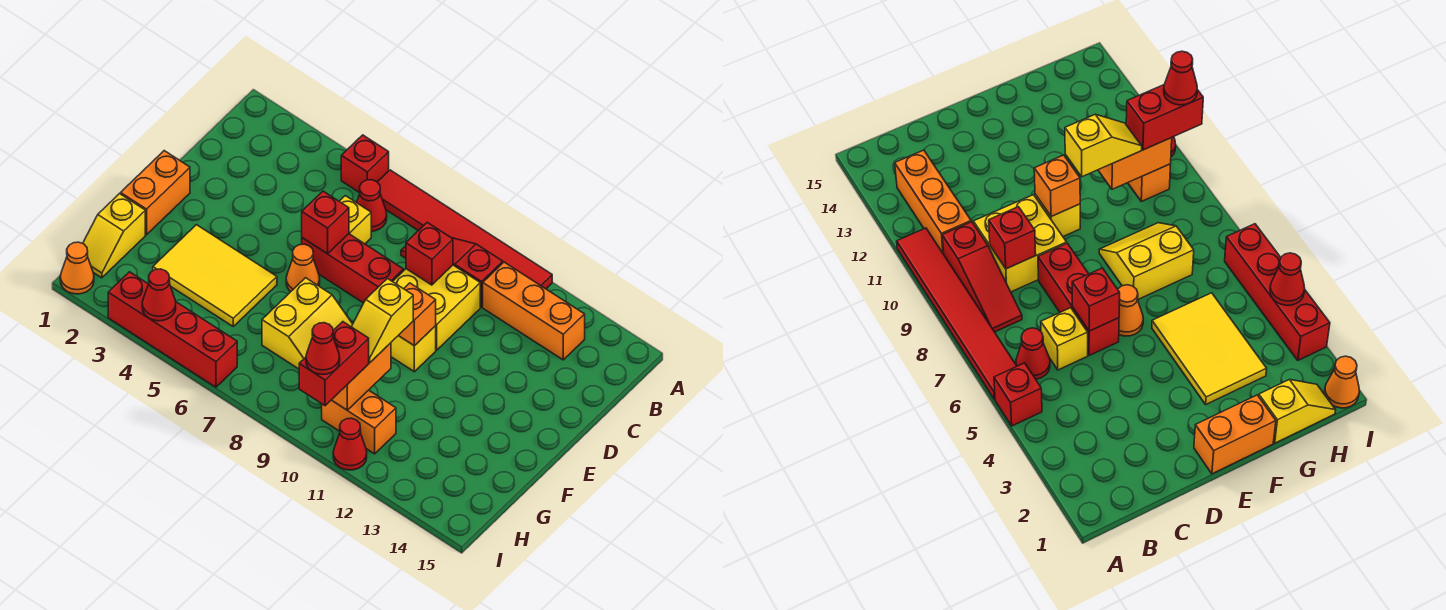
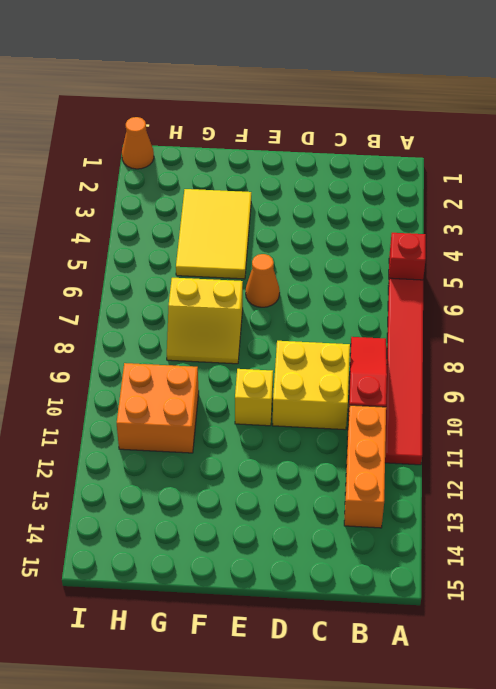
orange 2x2 brick [117,363,199,453] -> orange 1x2 brick [322,390,396,454]
none -> red 1x1 cone [357,180,387,231]
none -> yellow 1x1 brick [339,196,371,244]
none -> red 1x3 brick [302,234,403,303]

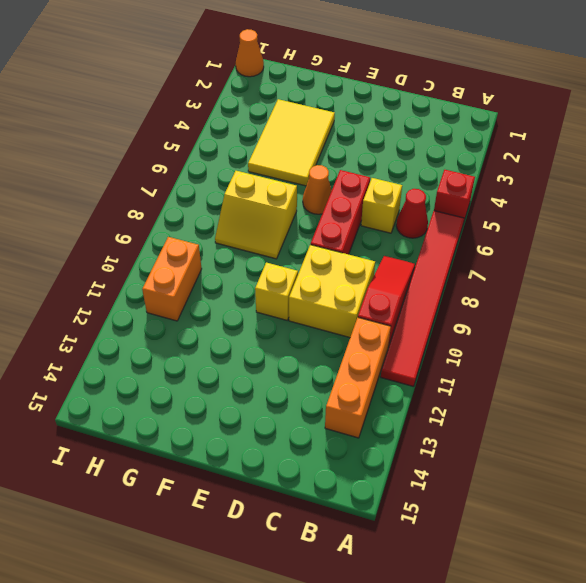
none -> orange 1x2 brick [121,151,190,235]
none -> yellow 1x2 slope [83,194,145,278]
none -> red 1x4 brick [108,272,237,387]

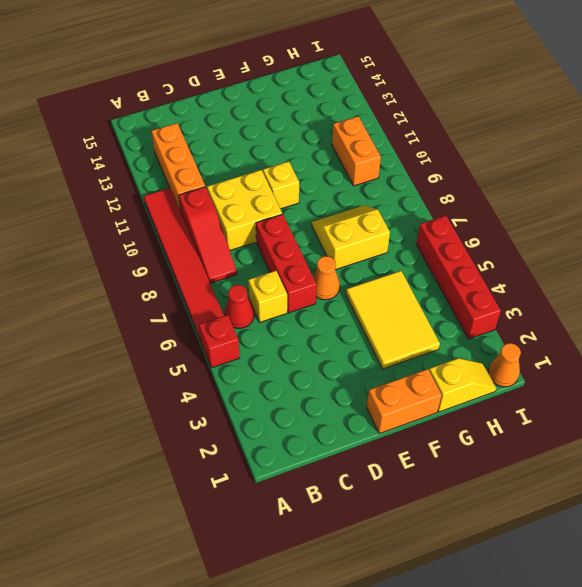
none -> red 1x1 cone [333,418,367,470]
none -> red 1x1 brick [406,222,453,285]
none -> red 1x1 brick [302,191,349,254]

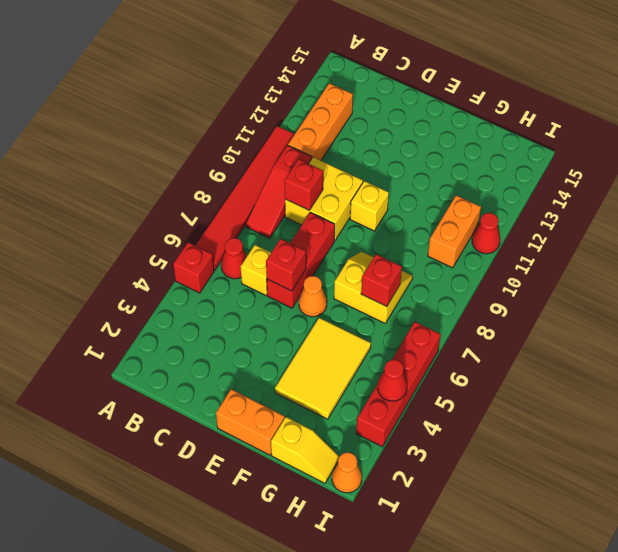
red 1x1 brick [361,254,402,306] -> none
none -> orange 1x1 brick [398,283,436,346]
none -> orange 1x2 brick [332,343,391,410]
none -> yellow 1x2 slope [352,279,413,363]

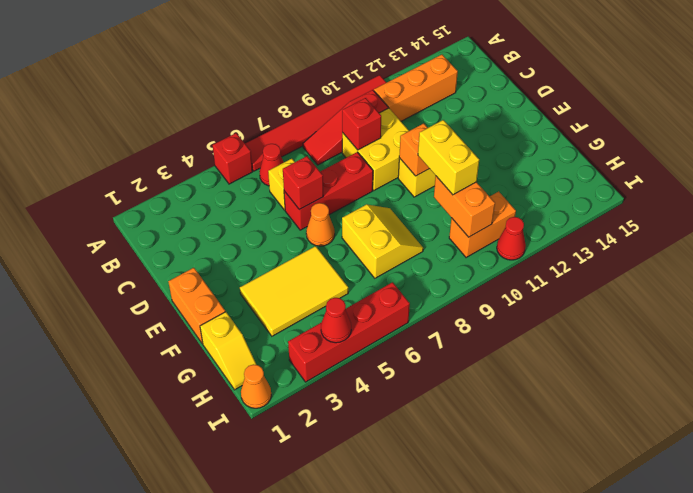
yellow 1x2 brick [418,120,479,195] -> yellow 1x2 slope [352,279,413,363]
none -> red 1x2 brick [299,322,369,406]
none -> red 1x1 cone [306,323,340,374]

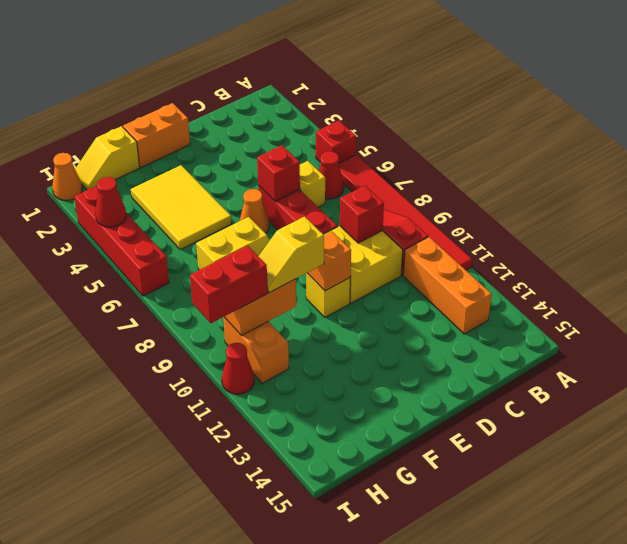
none -> red 1x1 cone [306,323,340,374]

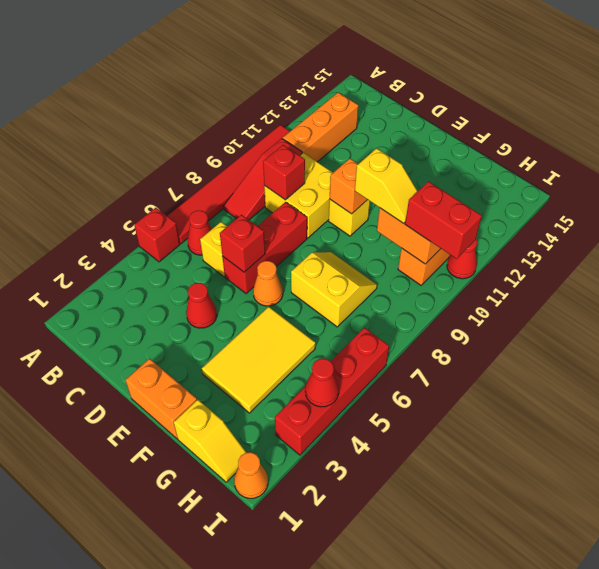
red 1x1 cone [186,283,217,328] -> red 1x1 cone moved to [306,323,340,374]

